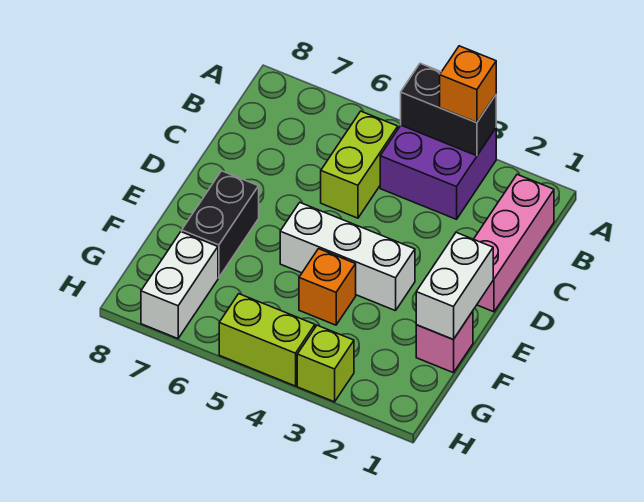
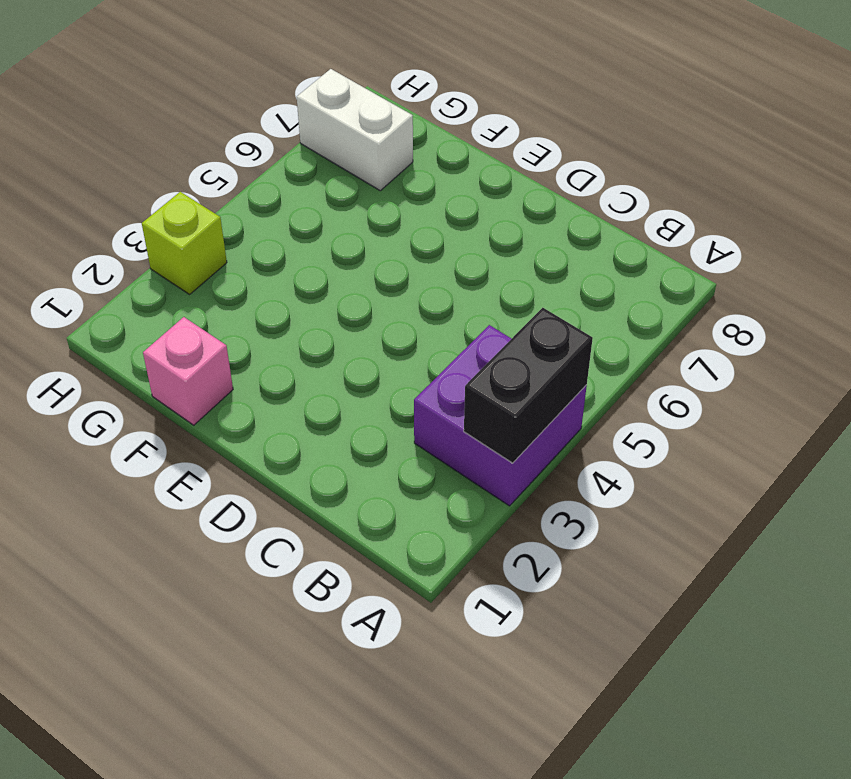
none -> pink 1x3 brick [474,175,554,312]
none -> lime 1x2 brick [321,111,398,218]
none -> white 1x3 brick [280,203,415,311]

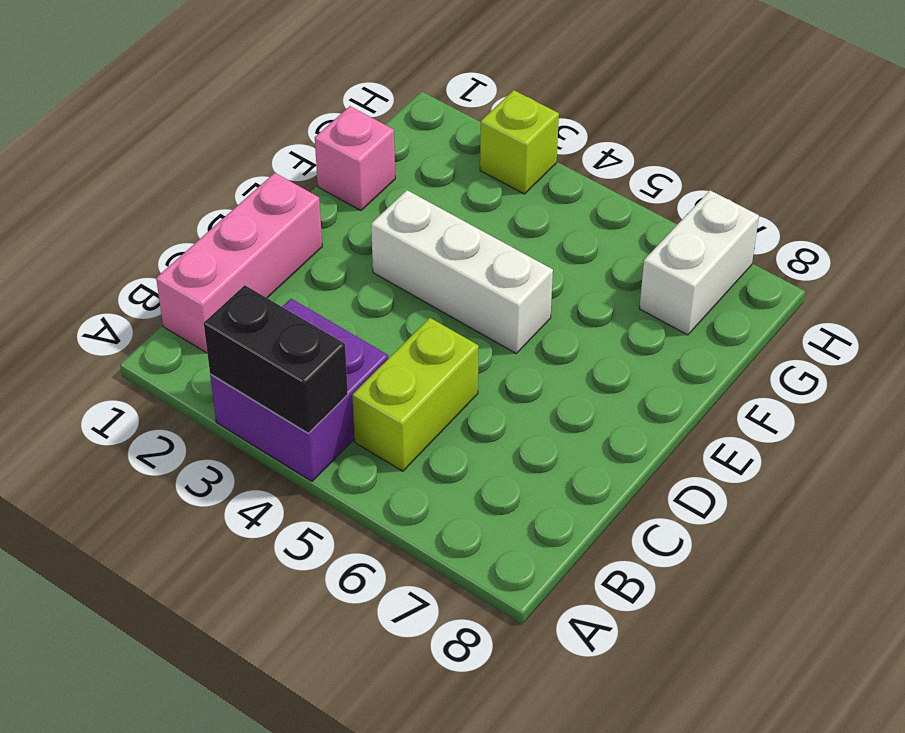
none -> black 1x2 brick [182,171,259,278]
none -> orange 1x1 brick [299,249,356,325]
none -> lime 1x2 brick [219,294,315,386]

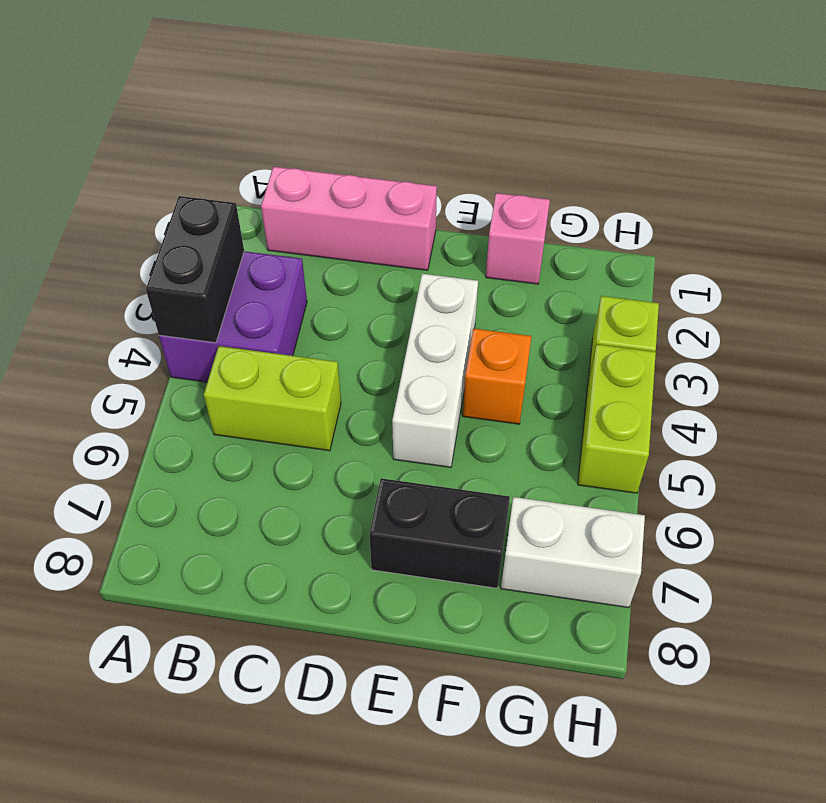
none -> white 1x2 brick [416,232,493,340]
none -> orange 1x1 brick [440,46,496,123]

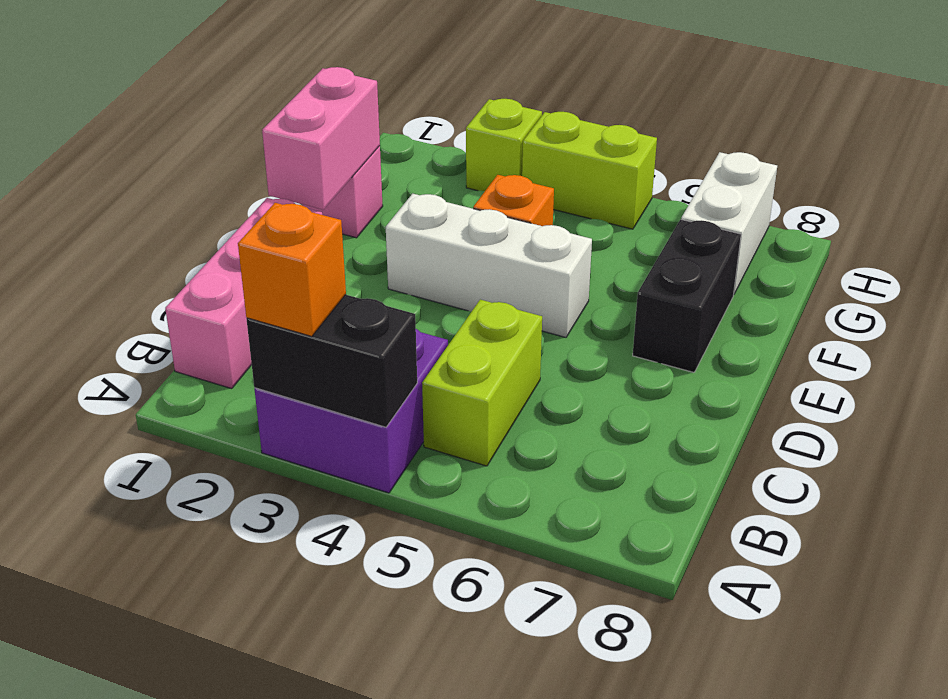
pink 1x2 brick [262,67,380,210] -> white 1x2 brick [416,232,493,340]

